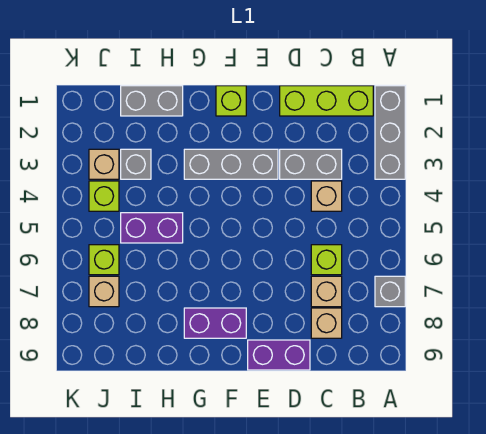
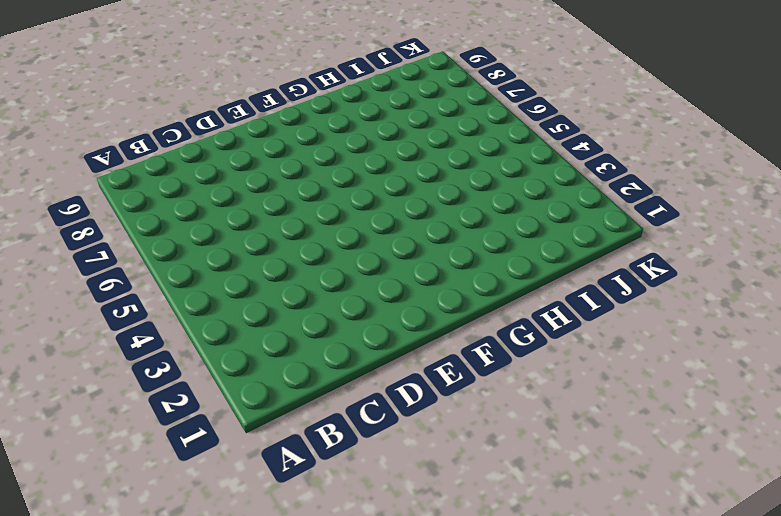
none -> grey 1x3 brick [375,86,405,179]
none -> grey 1x1 brick [375,276,405,307]
none -> lime 1x3 brick [280,86,373,116]

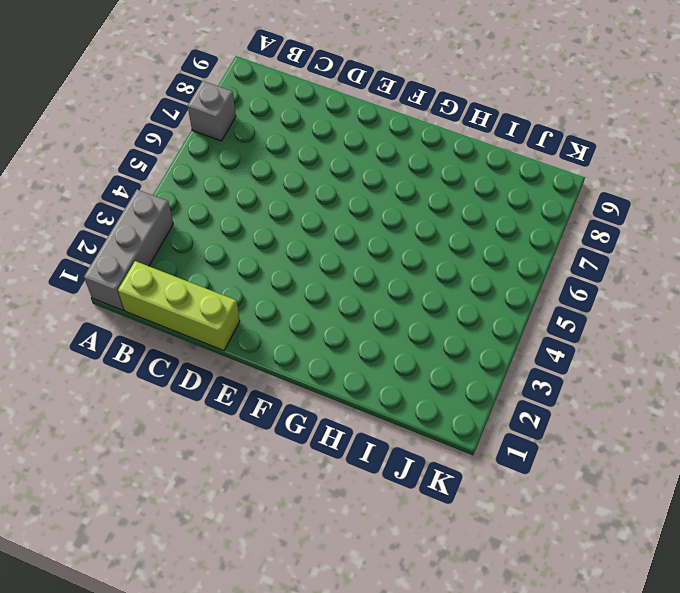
none -> grey 1x2 brick [280,149,342,179]
none -> tan 1x1 brick [311,181,342,211]
none -> lime 1x1 brick [311,245,342,275]

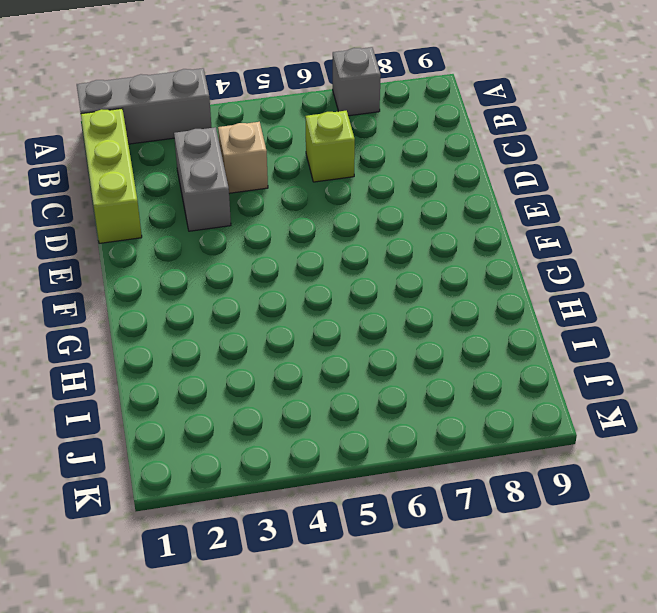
none -> tan 1x1 brick [311,276,342,307]
none -> tan 1x1 brick [311,308,342,338]
none -> purple 1x2 brick [248,340,310,370]

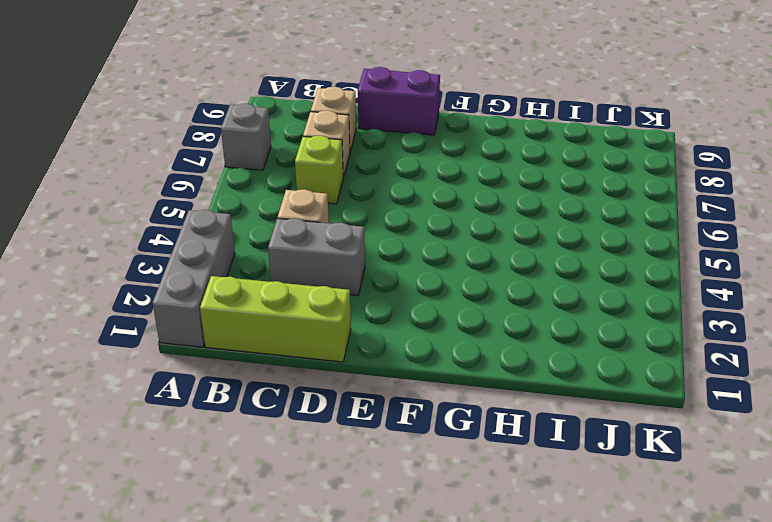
none -> grey 1x3 brick [184,149,278,179]
none -> lime 1x1 brick [216,86,246,116]
none -> purple 1x2 brick [184,308,246,338]

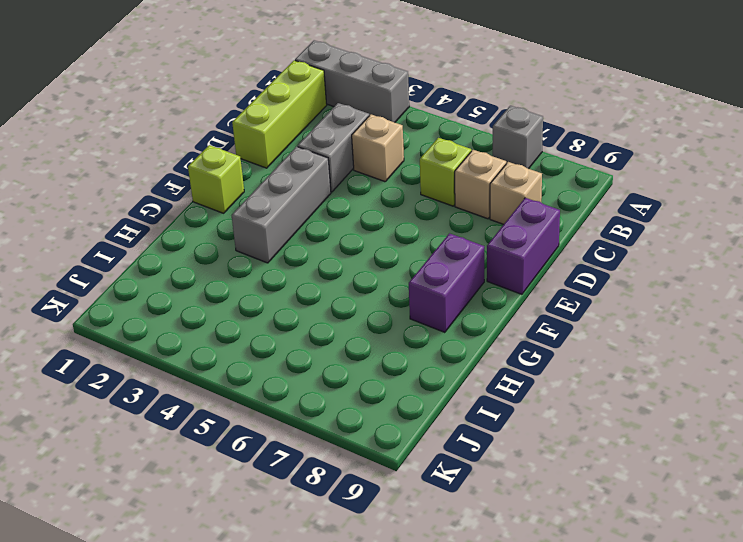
none -> grey 1x2 brick [121,86,183,116]
none -> purple 1x2 brick [121,213,183,243]
none -> grey 1x1 brick [121,149,151,179]

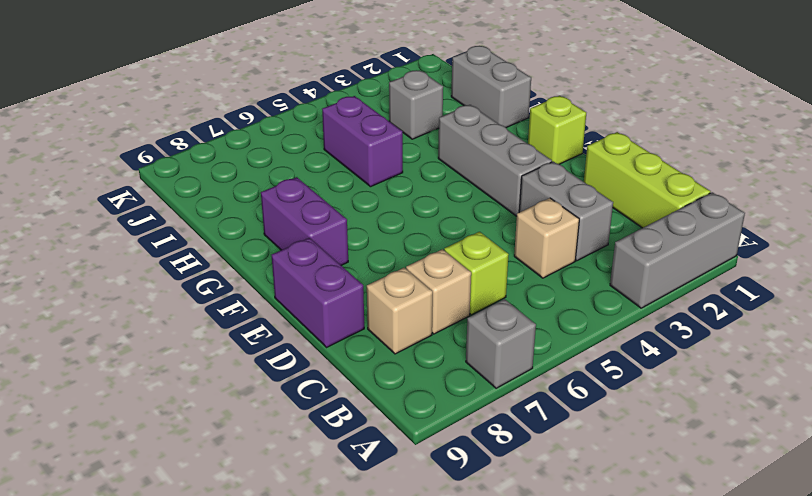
none -> tan 1x1 brick [89,149,119,179]
none -> lime 1x1 brick [89,181,119,211]
none -> lime 1x1 brick [89,245,119,275]

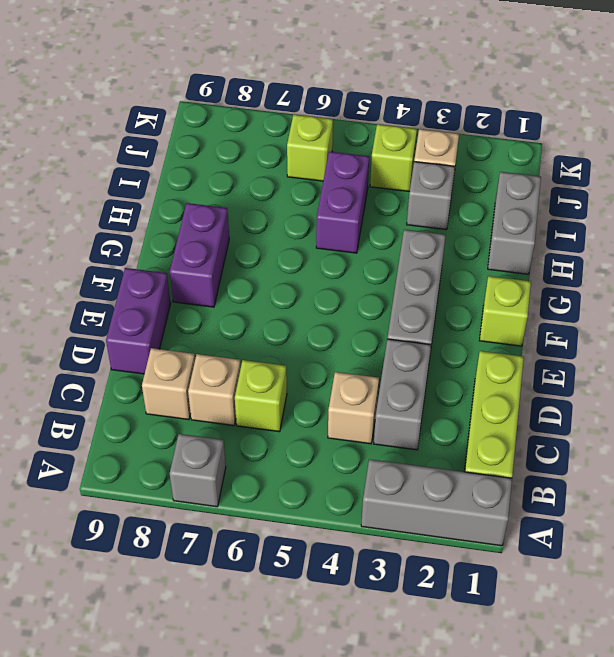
none -> tan 1x1 brick [89,276,119,307]

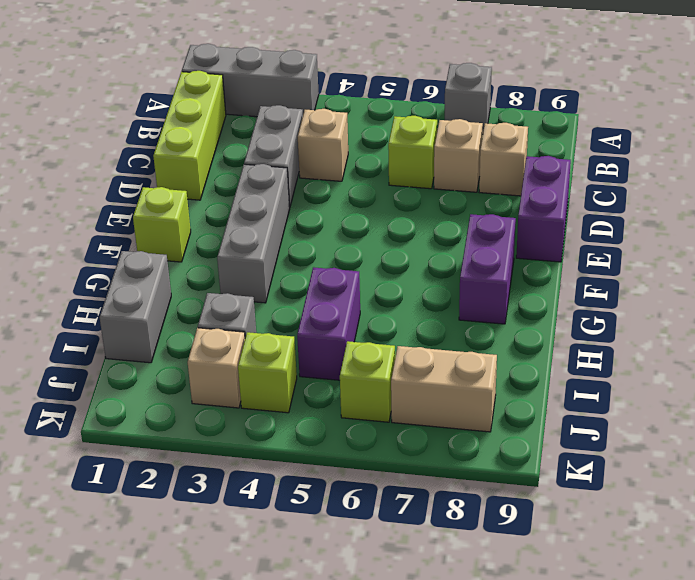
tan 1x2 brick [391,346,497,432] -> tan 1x1 brick [89,276,119,307]

